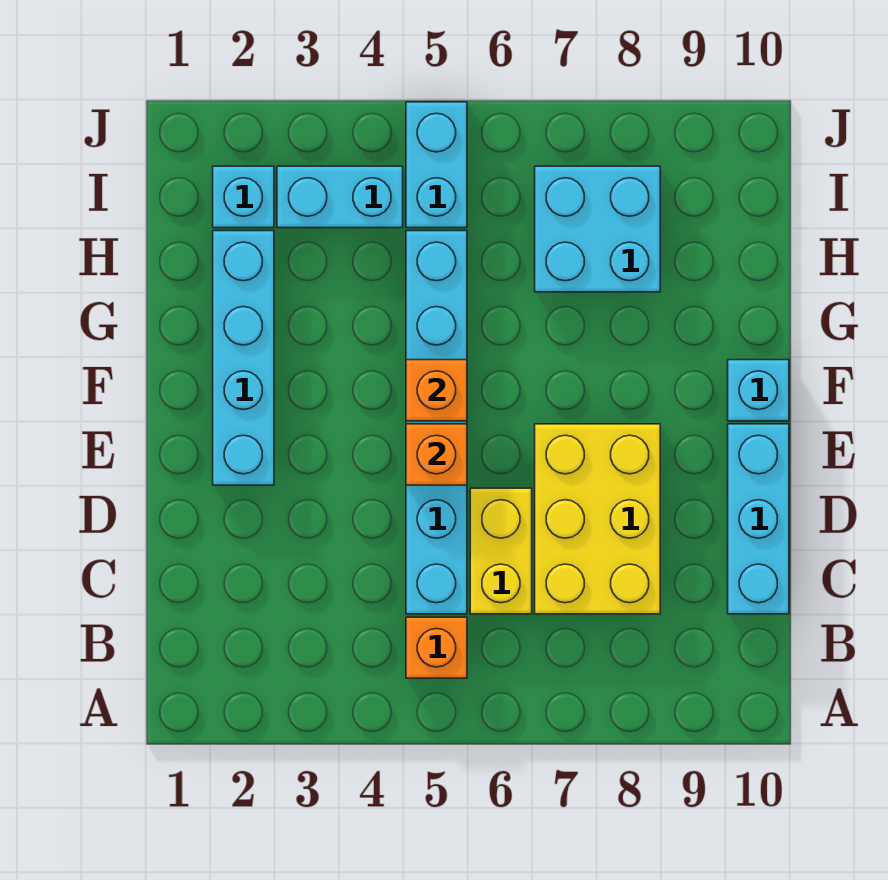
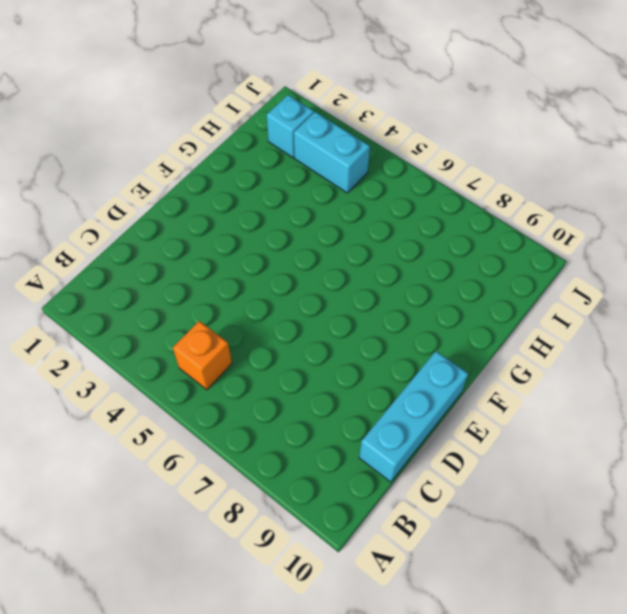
none -> cyan 1x6 brick [406,231,467,614]
none -> yellow 1x2 brick [470,488,532,614]
none -> yellow 2x3 brick [535,424,660,614]

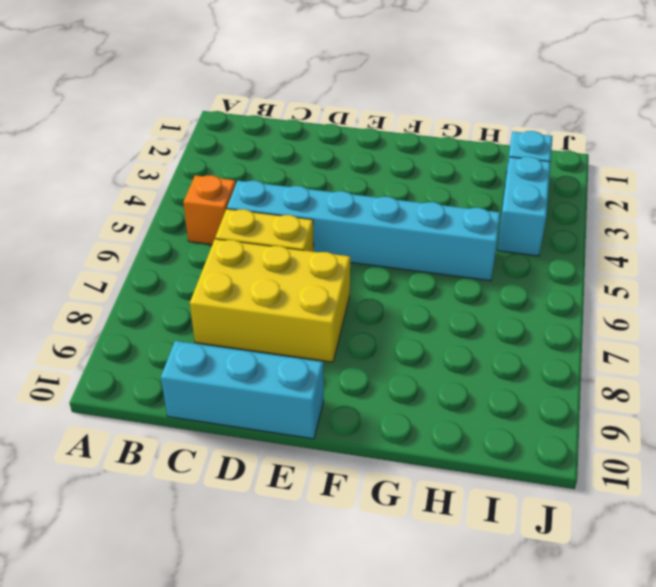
none -> cyan 1x4 brick [213,231,274,485]
none -> cyan 1x1 brick [728,360,789,421]
none -> cyan 2x2 brick [535,166,660,292]

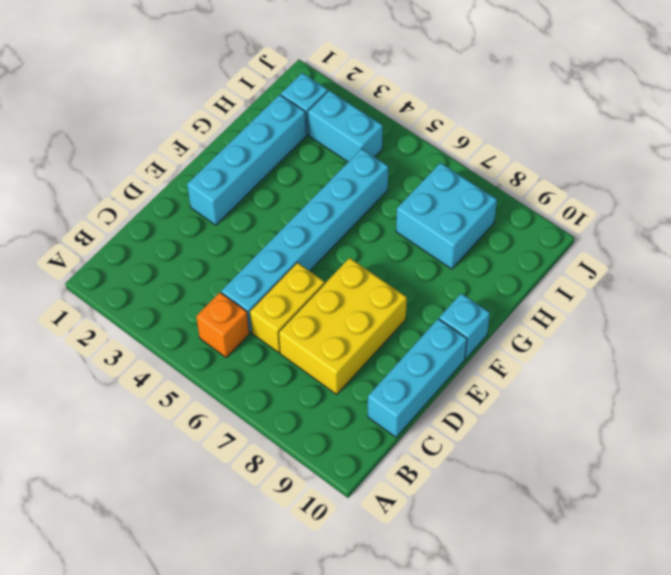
none -> cyan 1x2 brick [406,102,467,228]
none -> orange 1x1 brick [406,424,467,485]
none -> orange 1x1 brick [406,360,467,421]

